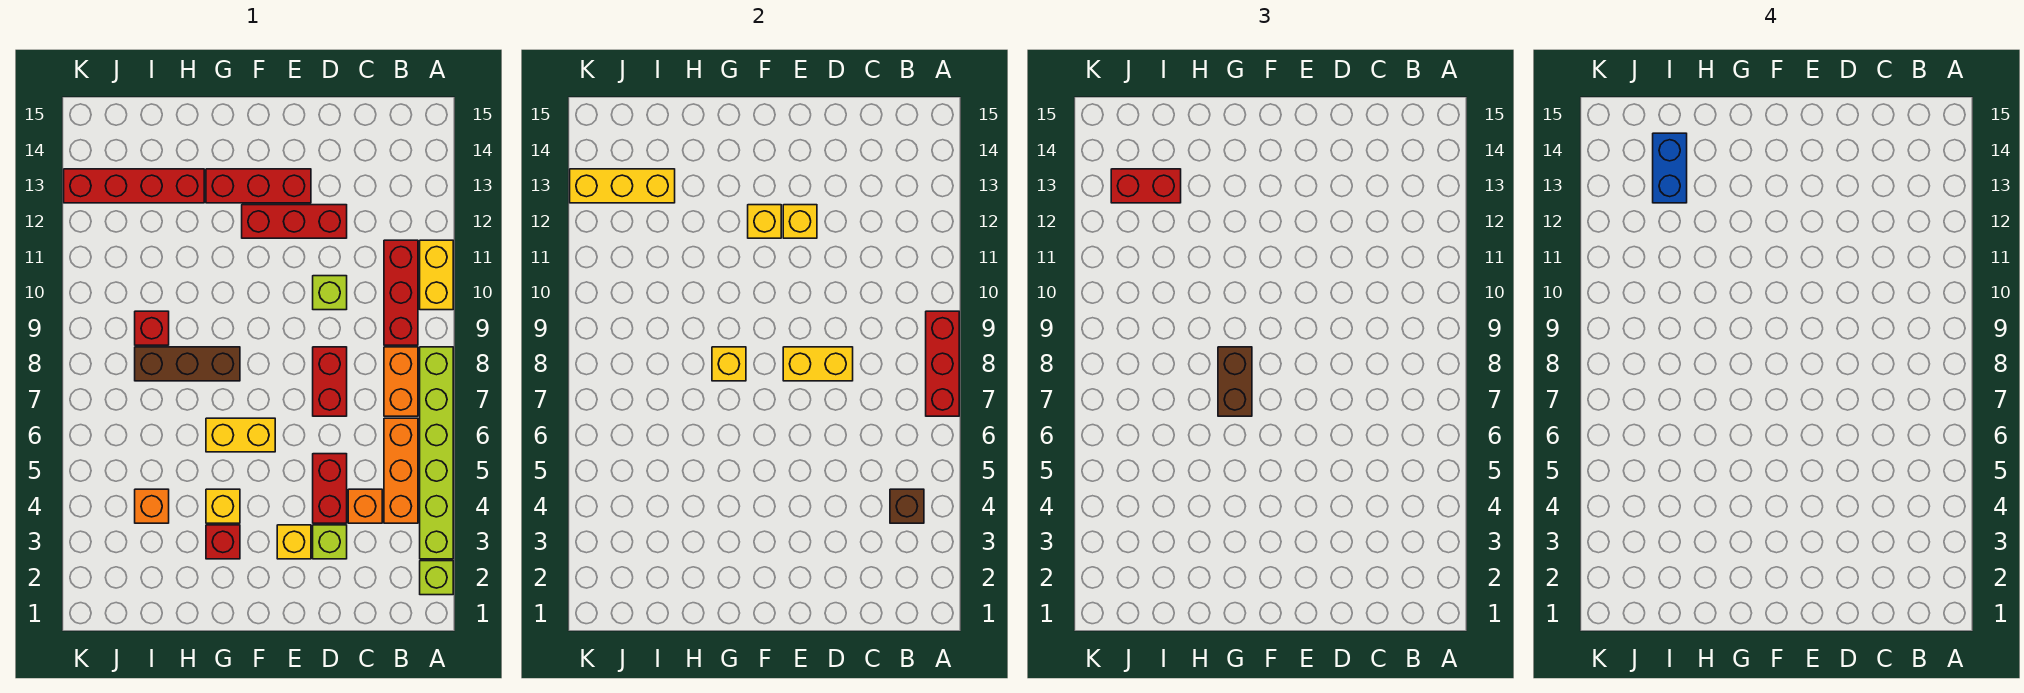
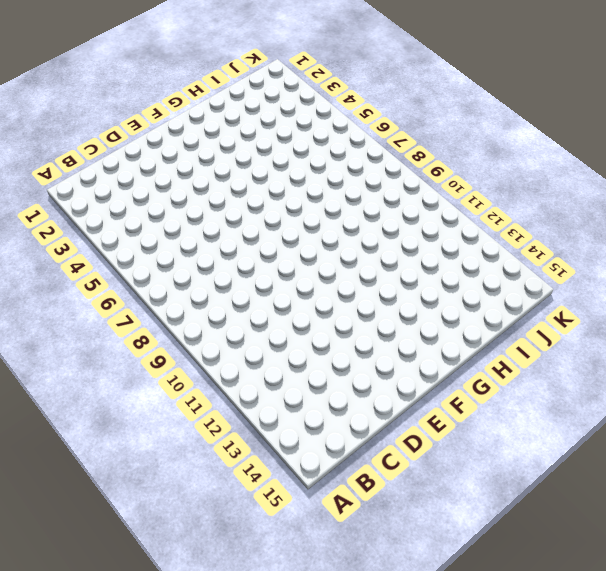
none -> lime 1x1 brick [420,561,453,595]
none -> lime 1x6 brick [420,347,453,559]
none -> yellow 1x2 brick [420,240,453,310]
none -> orange 1x3 brick [384,418,418,523]

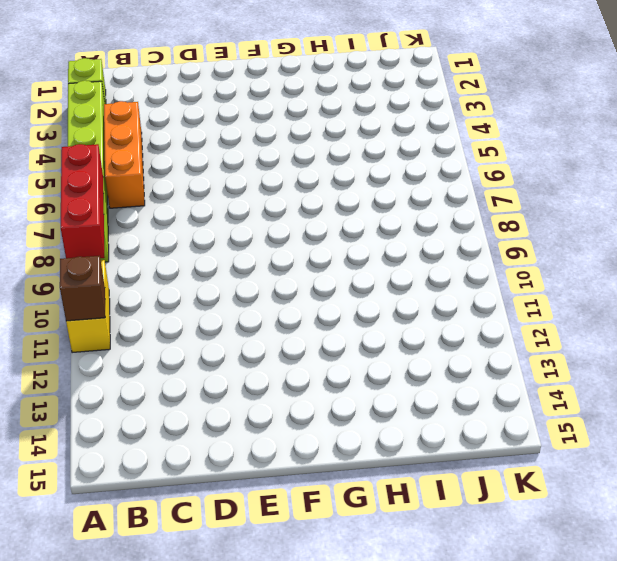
brown 1x1 brick [60,256,105,321] -> brown 1x1 brick moved to [890,489,924,523]
none -> orange 1x2 brick [384,347,418,416]
none -> red 1x3 brick [384,240,418,345]
none -> orange 1x1 brick [348,489,382,523]
none -> lime 1x1 brick [313,525,347,559]

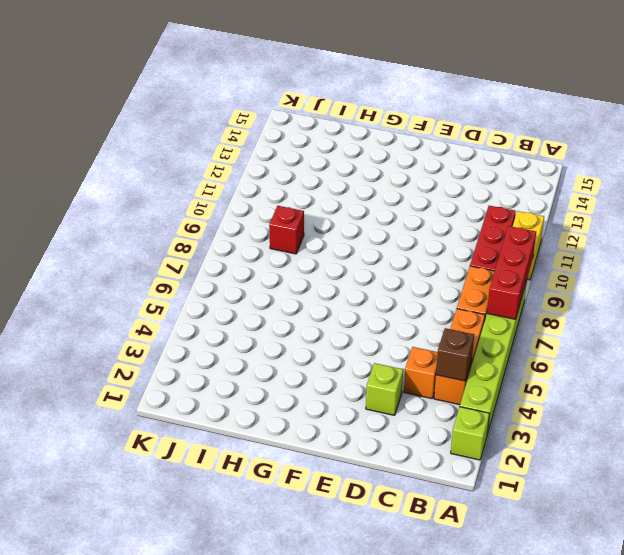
none -> red 1x2 brick [313,454,347,523]
none -> red 1x2 brick [313,347,347,416]
none -> lime 1x1 brick [313,276,347,310]
none -> red 1x3 brick [242,205,347,238]

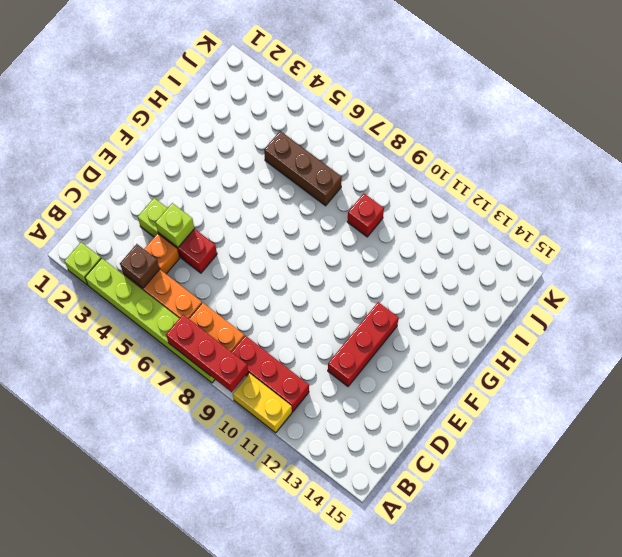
lime 1x1 brick [156,203,194,247] -> lime 1x1 brick moved to [313,276,347,310]
brown 1x3 brick [264,131,342,206] -> brown 1x3 brick turned to [135,347,240,381]
none -> red 1x2 brick [313,347,347,416]
none -> yellow 1x1 brick [277,525,311,559]
none -> red 1x3 brick [206,169,311,203]
none -> yellow 1x2 brick [206,418,275,452]

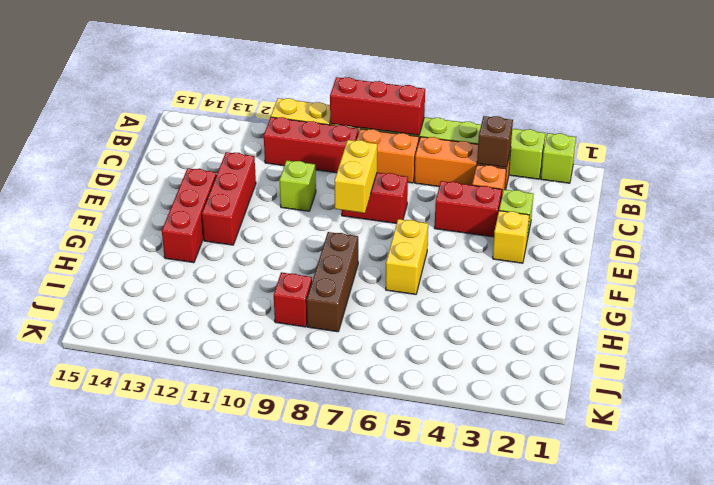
none -> red 1x1 brick [206,525,240,559]
none -> yellow 1x1 brick [206,489,240,523]
none -> red 1x4 brick [64,169,204,203]
none -> orange 1x1 brick [135,489,169,523]

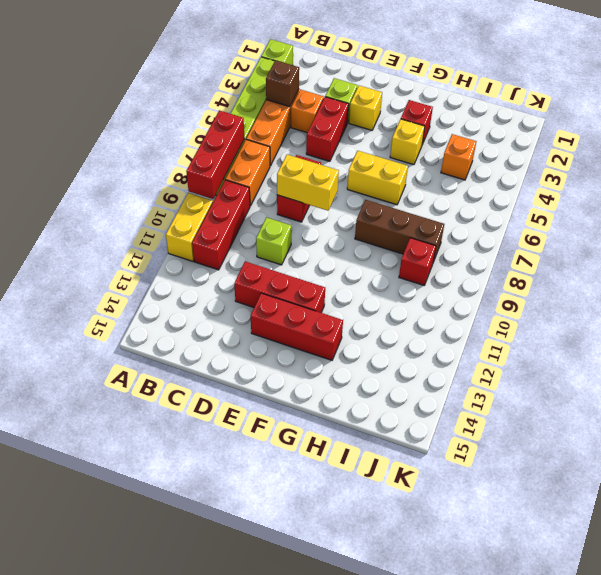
none -> red 1x4 brick [64,169,204,203]
none -> yellow 1x1 brick [783,205,817,238]
none -> yellow 1x1 brick [748,205,781,238]
none -> yellow 1x1 brick [712,347,746,381]

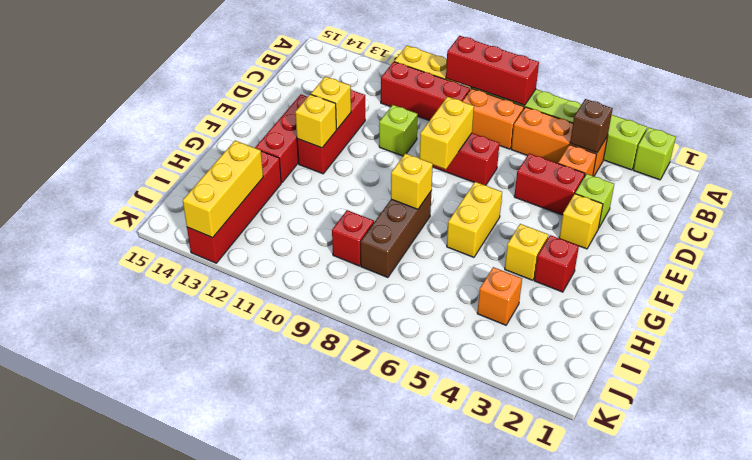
none -> brown 1x2 brick [1218,347,1252,416]
none -> red 1x2 brick [1111,169,1181,203]
none -> blue 1x2 brick [1653,133,1687,203]

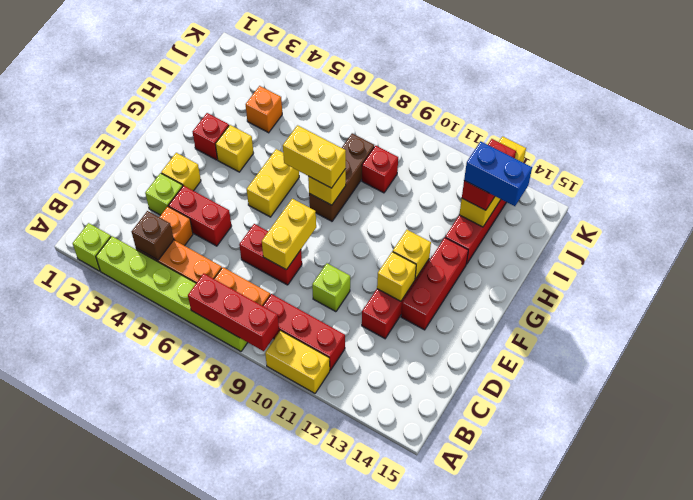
yellow 1x2 brick [283,125,346,188] -> brown 1x2 brick [1218,347,1252,416]

